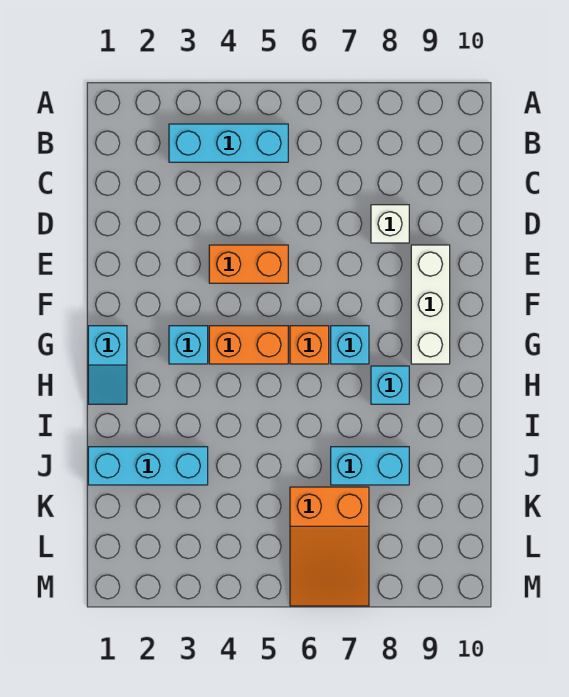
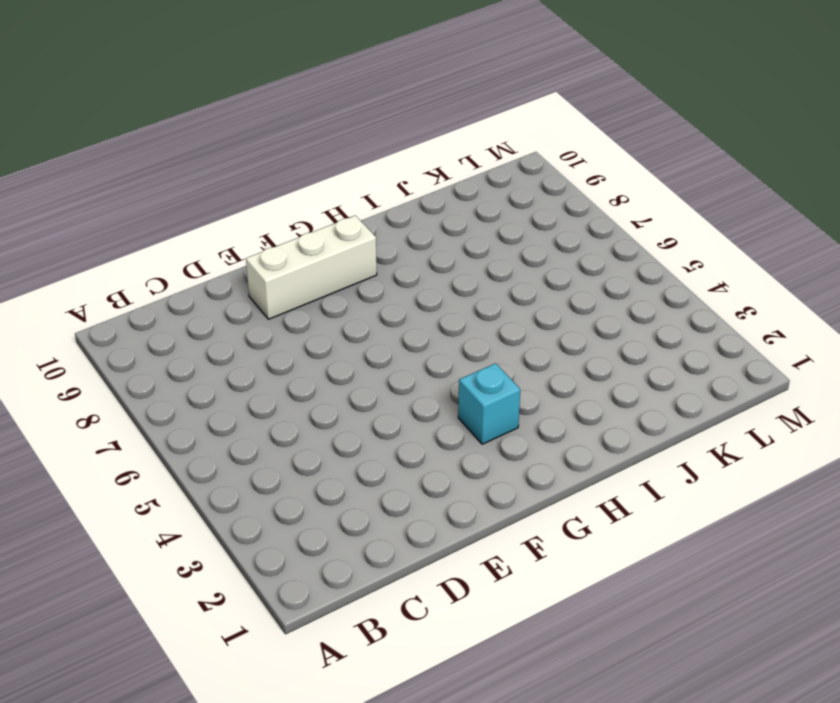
none -> cyan 1x3 brick [169,124,288,162]
none -> white 1x1 brick [371,205,409,243]
none -> orange 1x2 brick [209,245,288,283]

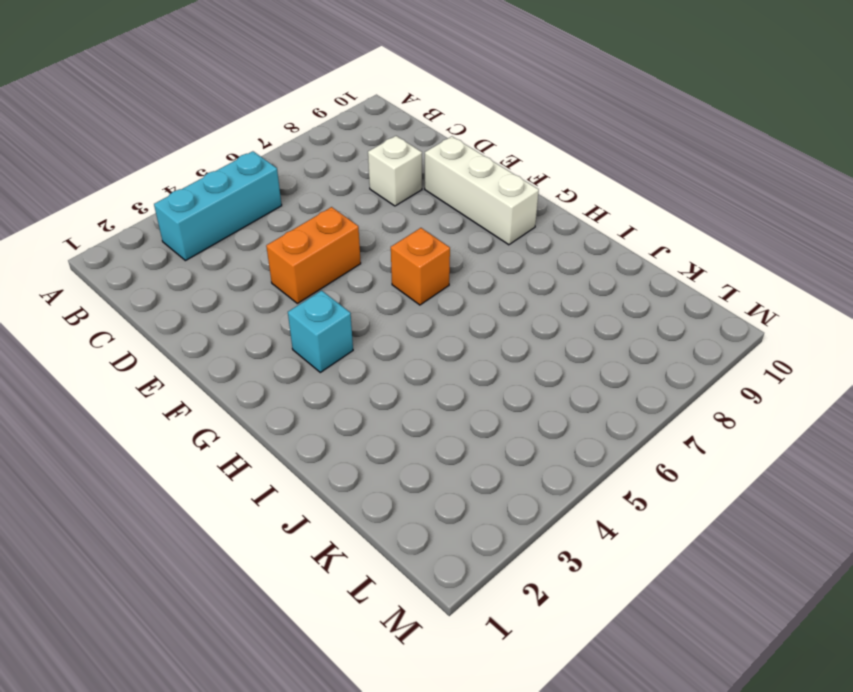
none -> cyan 1x2 slope [88,326,127,404]
none -> orange 1x2 brick [209,326,288,364]
none -> cyan 1x1 brick [331,326,369,364]

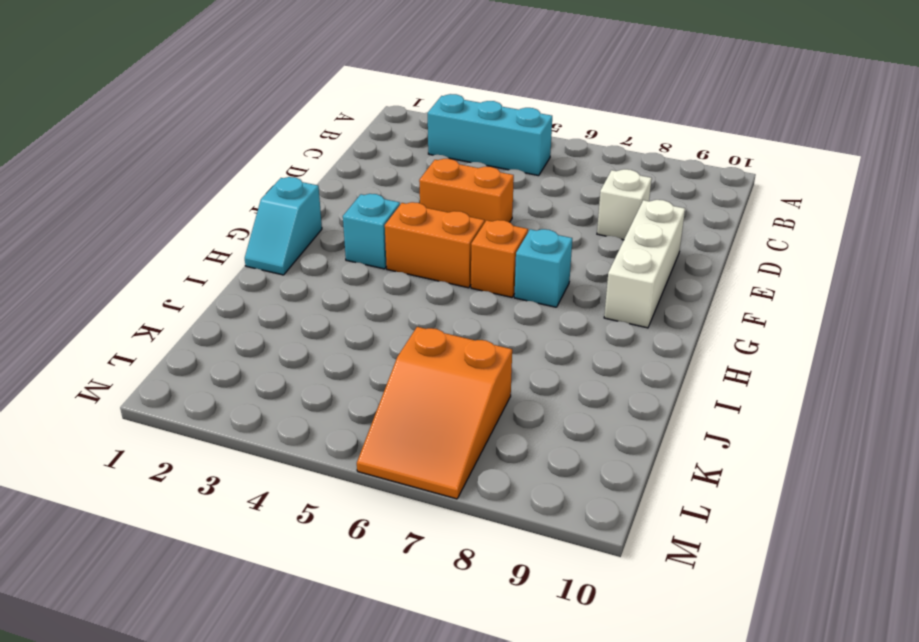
none -> cyan 1x1 brick [371,366,409,404]
none -> cyan 1x3 brick [88,447,208,485]
none -> cyan 1x2 brick [331,447,409,485]

